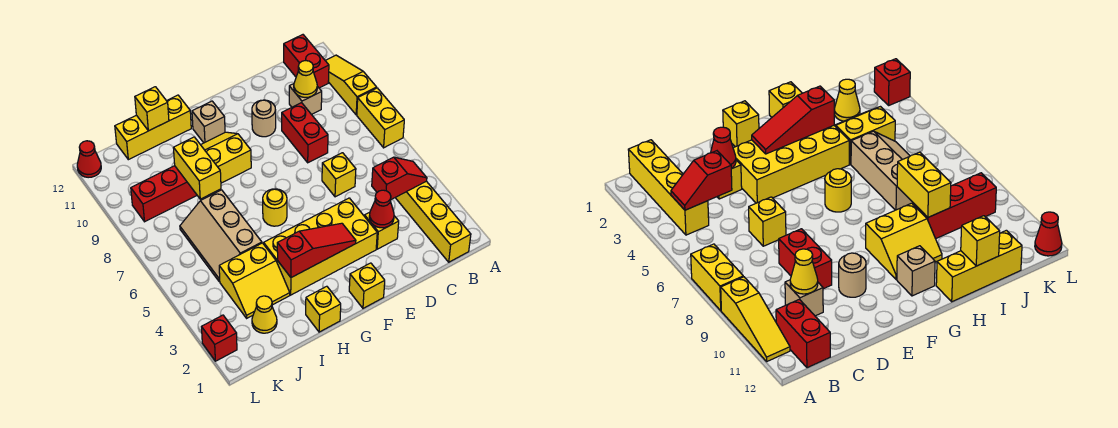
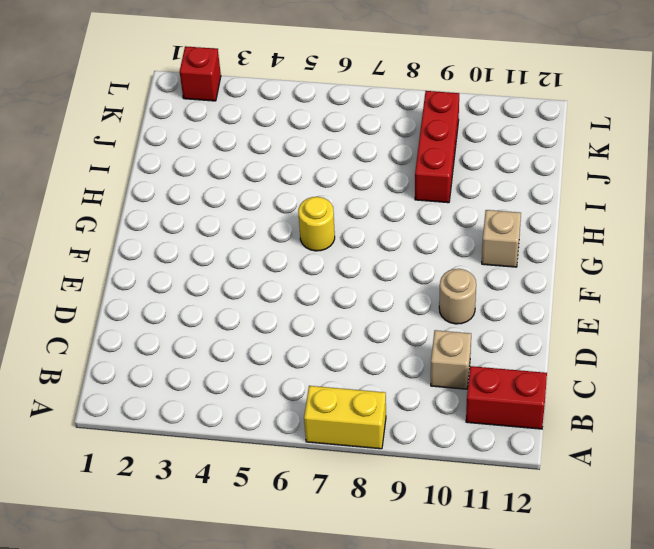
none -> yellow 1x3 slope [325,55,377,115]
none -> yellow 1x4 brick [395,181,471,262]
none -> yellow 1x1 brick [365,212,399,249]

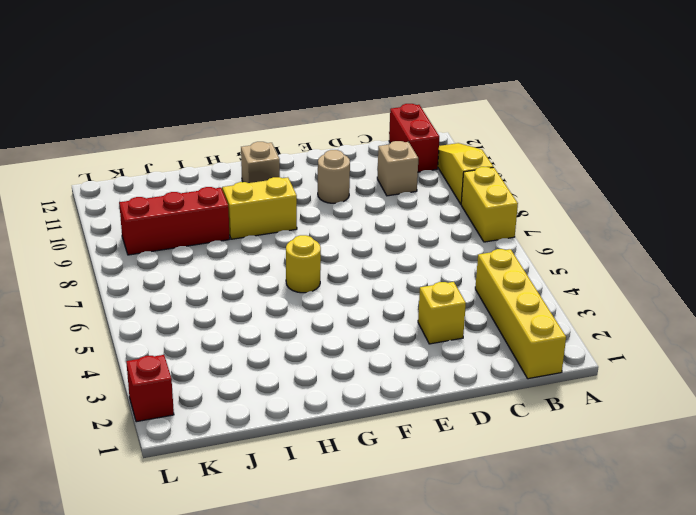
none -> yellow 1x1 brick [322,153,356,197]
none -> red 1x2 brick [282,103,328,163]
none -> yellow 2x4 brick [264,198,377,295]

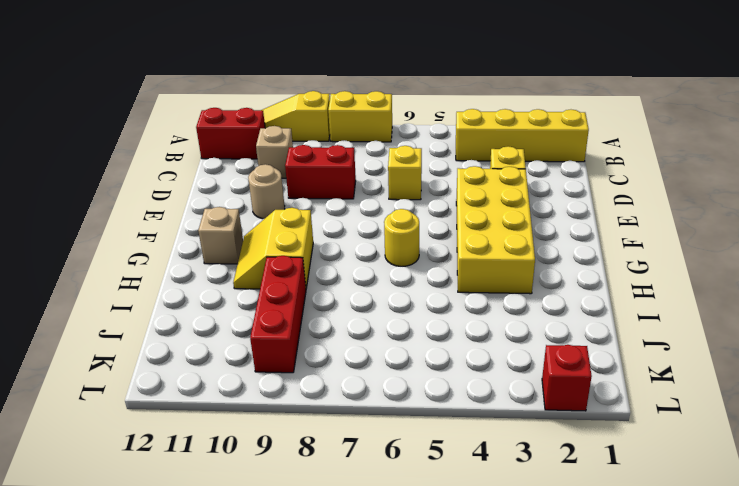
none -> yellow 1x1 brick [349,263,385,308]
none -> yellow 1x1 brick [306,286,341,332]
none -> yellow 1x3 brick [115,95,191,160]

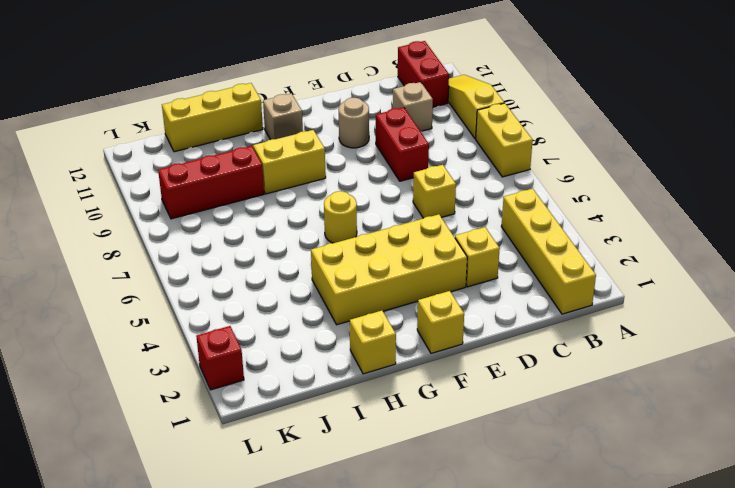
none -> yellow 2x2 slope [219,243,290,318]
none -> tan 2x3 slope [180,190,262,281]
none -> yellow 1x1 cone [252,296,277,333]

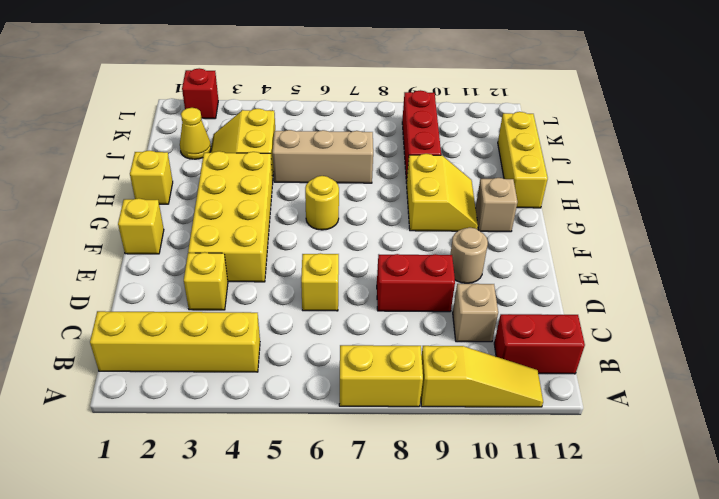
none -> red 1x1 cone [77,141,101,178]
none -> red 1x2 slope [372,157,427,200]
none -> yellow 1x1 cone [294,60,317,97]

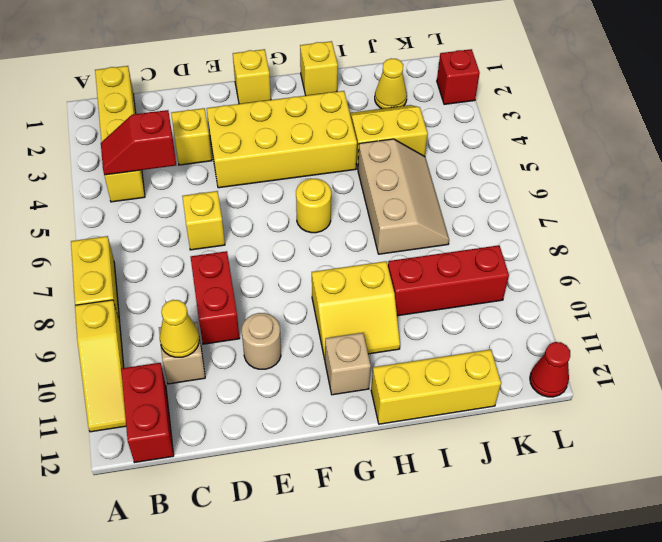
none -> red 1x1 cone [369,190,394,228]
none -> red 1x3 slope [277,223,356,277]
none -> yellow 1x2 brick [173,137,221,199]

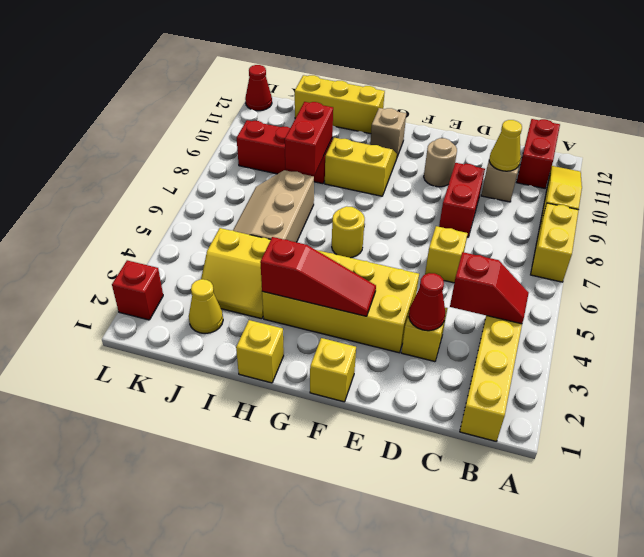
red 1x2 brick [285,102,333,175] -> yellow 1x2 brick [173,137,221,199]
none -> yellow 1x1 brick [135,87,169,131]

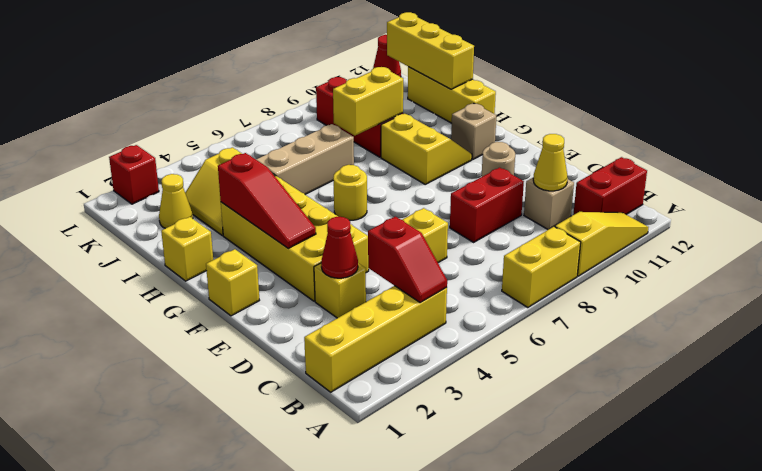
yellow 1x3 brick [387,12,474,89] -> yellow 1x1 brick [135,87,169,131]

